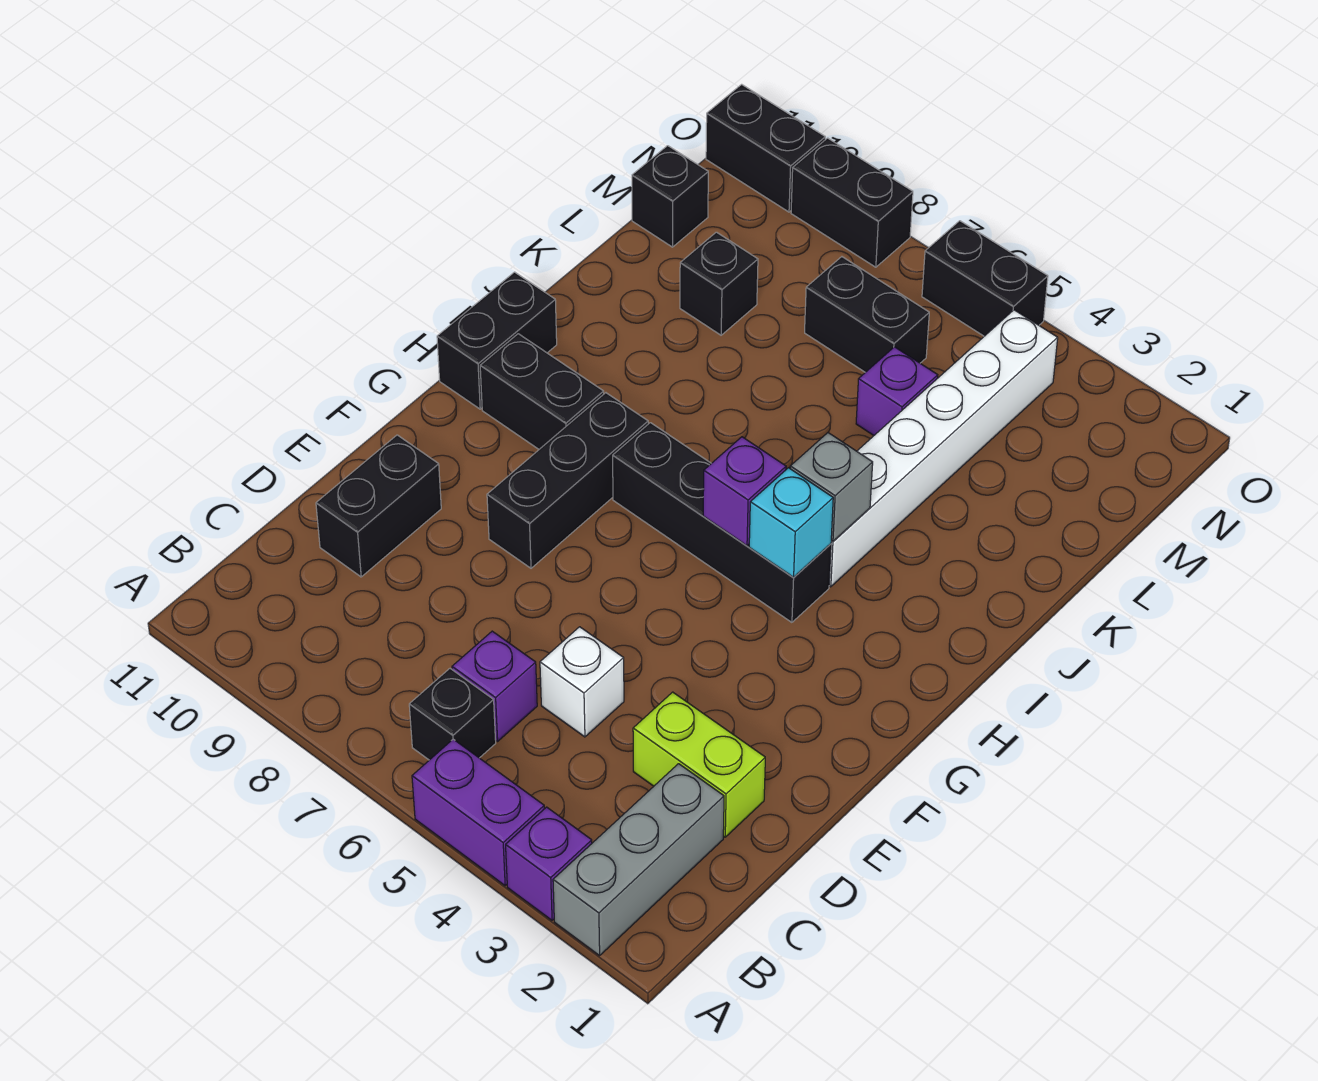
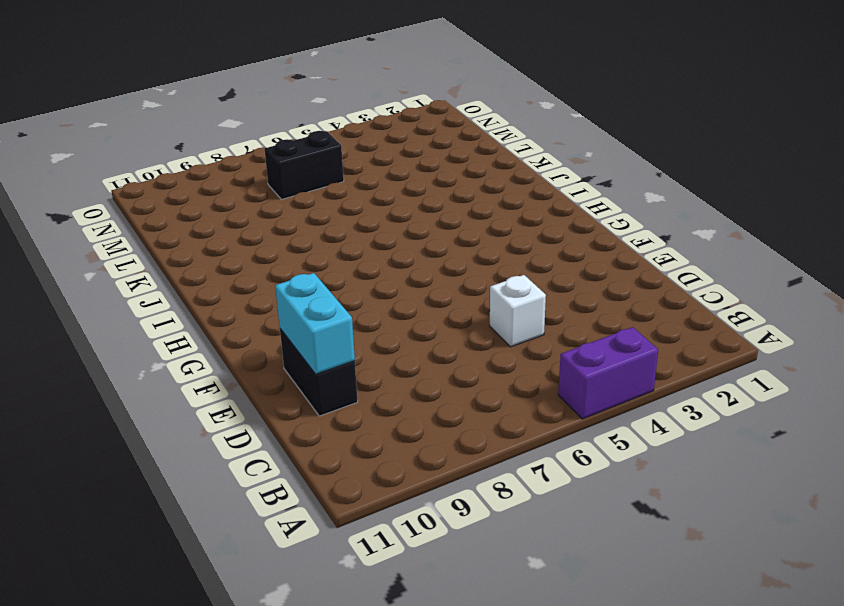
cyan 1x2 brick [275,273,355,374] -> none
none -> grey 1x3 brick [553,764,724,956]
none -> purple 1x1 brick [506,807,592,920]
none -> black 1x1 brick [409,669,496,760]

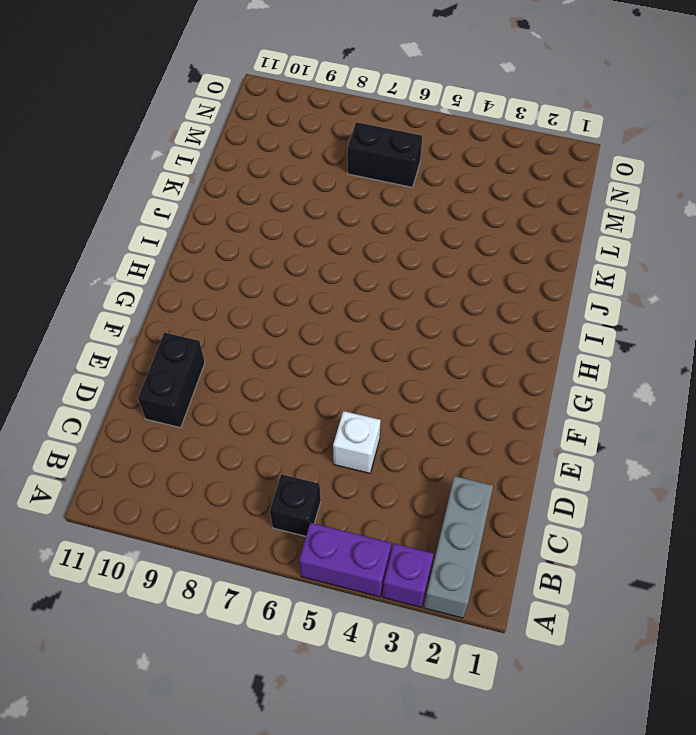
none -> purple 1x1 brick [452,631,537,741]
none -> lime 1x2 brick [633,692,765,837]
none -> black 1x3 brick [487,393,648,568]

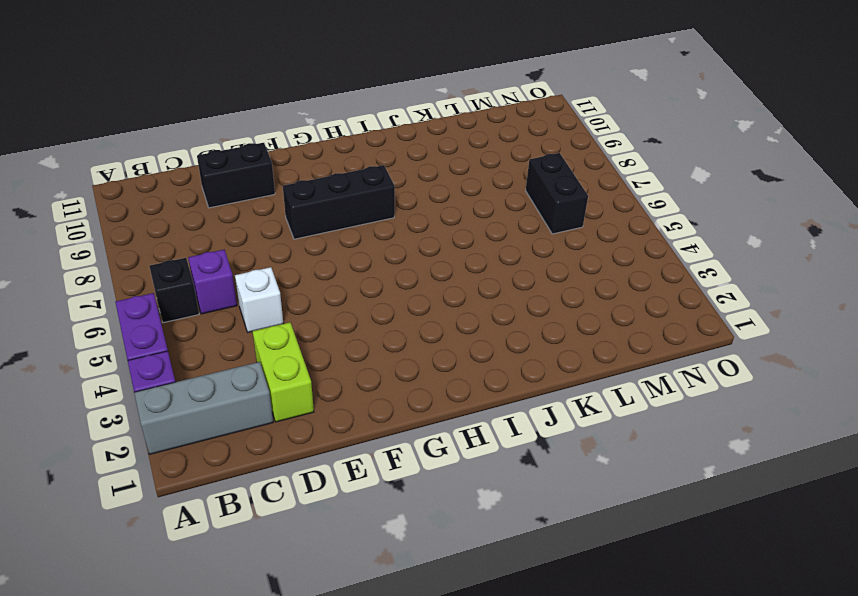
none -> black 1x4 brick [613,423,831,622]
none -> black 1x2 brick [480,334,604,449]
none -> black 1x2 brick [437,272,557,409]

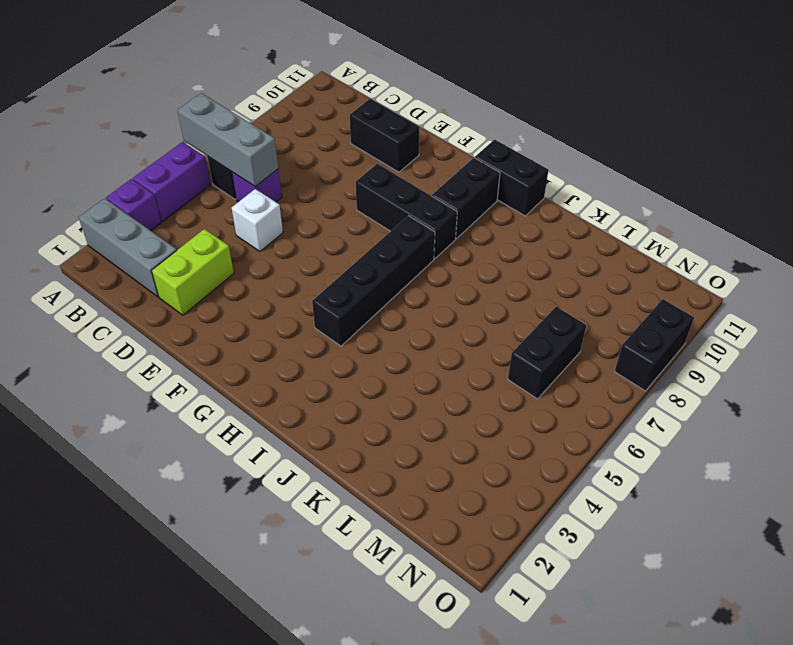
grey 1x3 brick [177,93,278,187] -> none
none -> white 1x6 brick [829,310,1058,587]
none -> purple 1x1 brick [856,347,938,435]
none -> black 1x1 brick [680,232,758,335]

